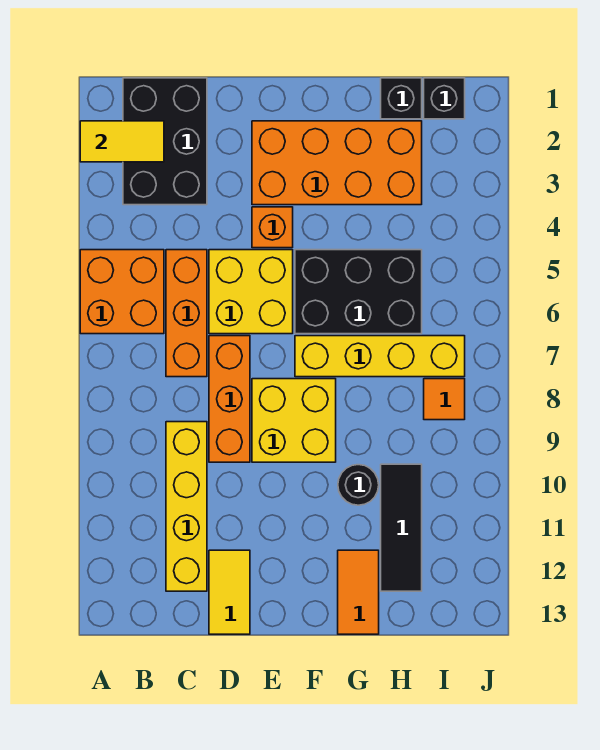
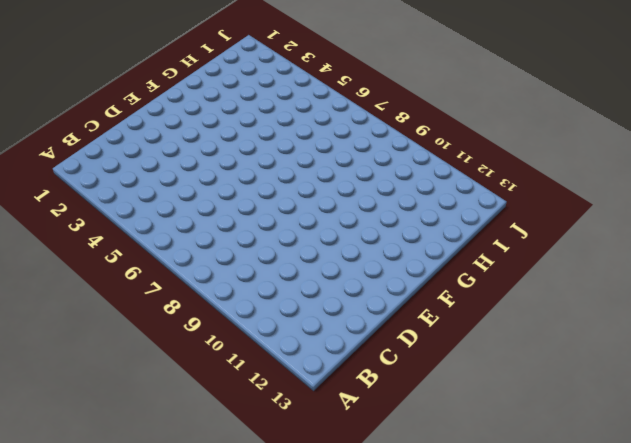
none -> orange 2x2 brick [80,250,164,334]
none -> black 2x3 brick [123,78,207,205]
none -> orange 1x3 brick [166,250,207,377]

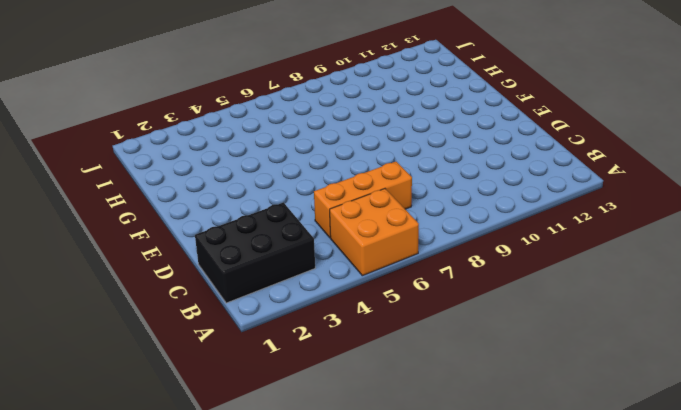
none -> yellow 1x4 brick [166,422,207,591]
none -> yellow 2x2 brick [209,250,293,334]
none -> orange 1x3 brick [209,336,250,462]

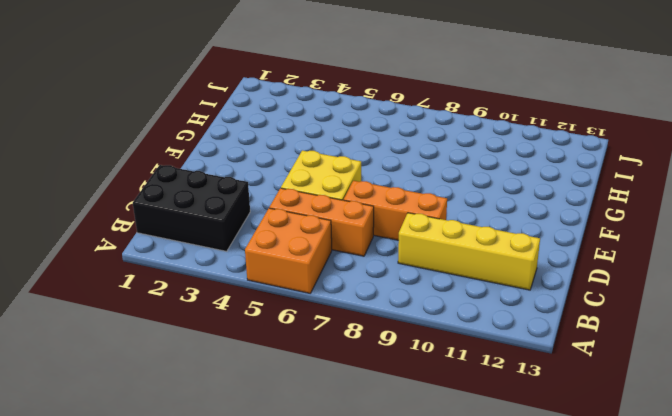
none -> yellow 1x2 tile [209,550,250,634]
none -> orange 2x4 brick [252,121,422,205]
none -> orange 1x1 brick [252,207,293,248]

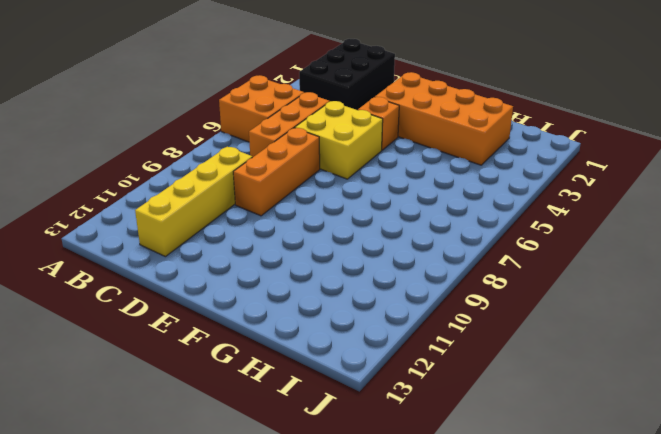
none -> yellow 1x2 tile [209,550,250,634]
none -> yellow 2x2 brick [252,379,336,462]
none -> black 2x3 brick [295,250,422,334]

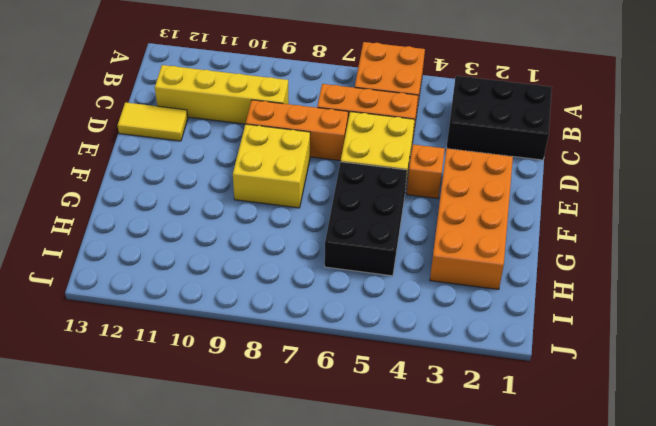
none -> yellow 1x4 brick [295,336,465,377]
none -> black 1x1 round brick [338,465,379,505]
none -> orange 1x2 tile [338,550,379,634]

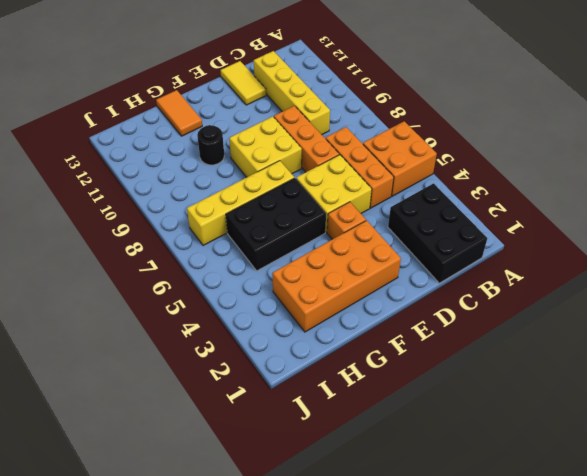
none -> black 1x1 brick [381,78,422,119]
none -> black 1x3 tile [381,464,422,591]
none -> black 1x1 brick [424,78,465,119]

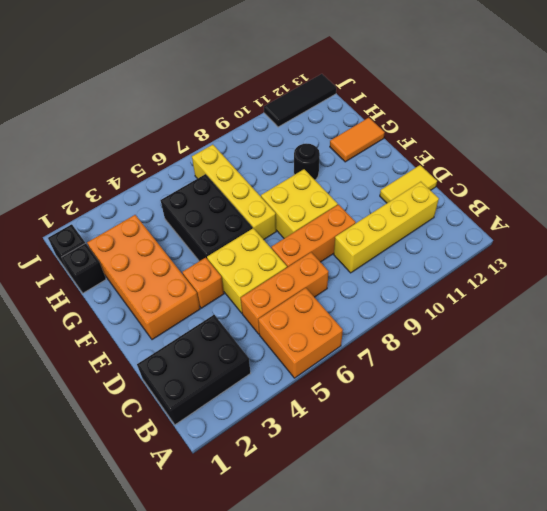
black 1x3 tile [264,74,336,127] -> black 1x3 tile moved to [381,464,422,591]
none -> orange 1x1 tile [424,379,465,420]
none -> yellow 1x2 tile [80,121,164,162]

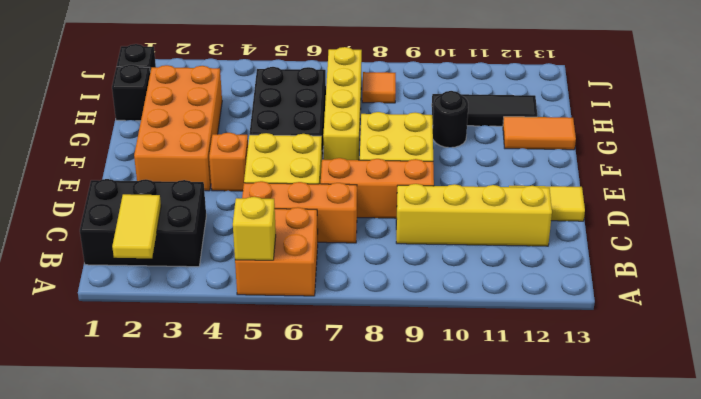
yellow 1x1 brick [233,197,276,260] -> none

